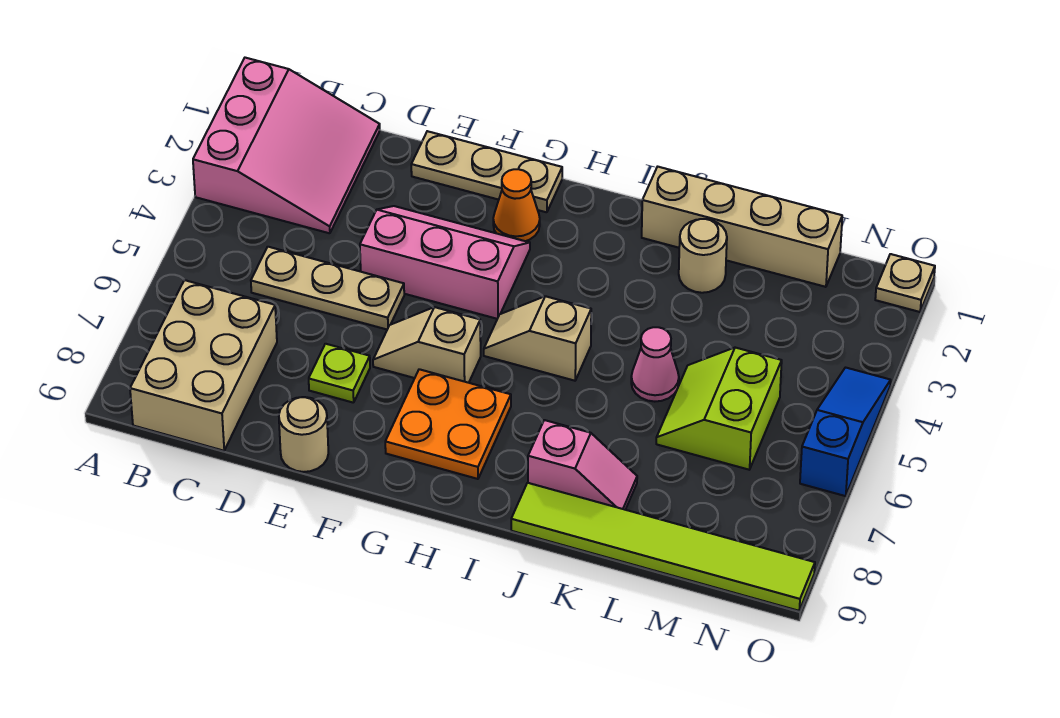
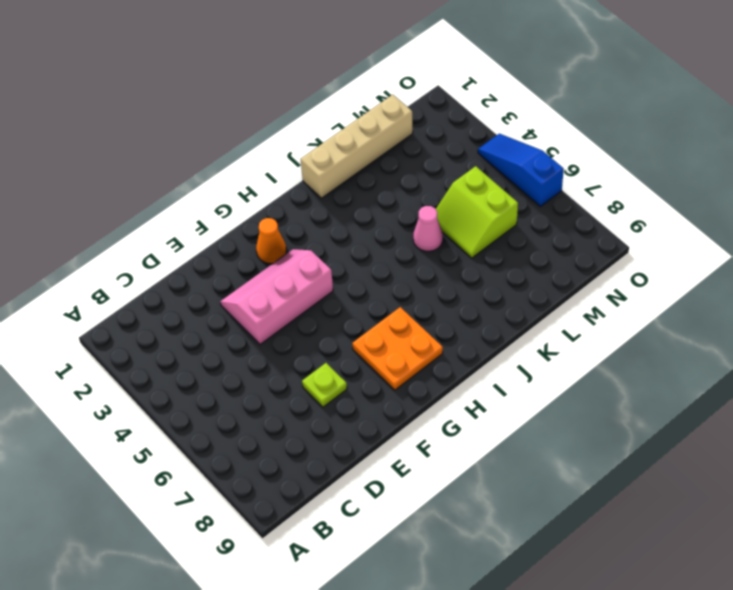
none -> pink 3x3 slope [193,58,380,233]
none -> tan 2x3 brick [130,280,277,451]
none -> tan 1x3 plate [251,247,404,329]

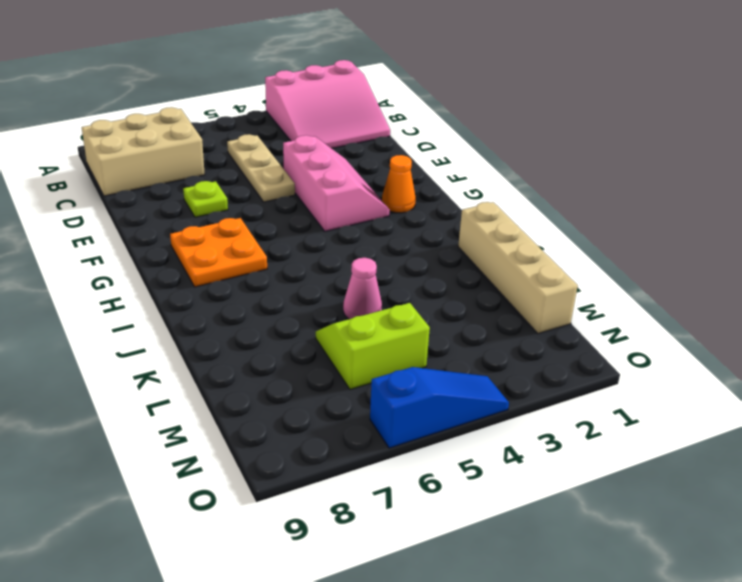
none -> tan 1x3 plate [411,131,562,212]
none -> tan 1x1 round brick [279,397,328,472]
none -> tan 1x2 slope [373,307,481,383]

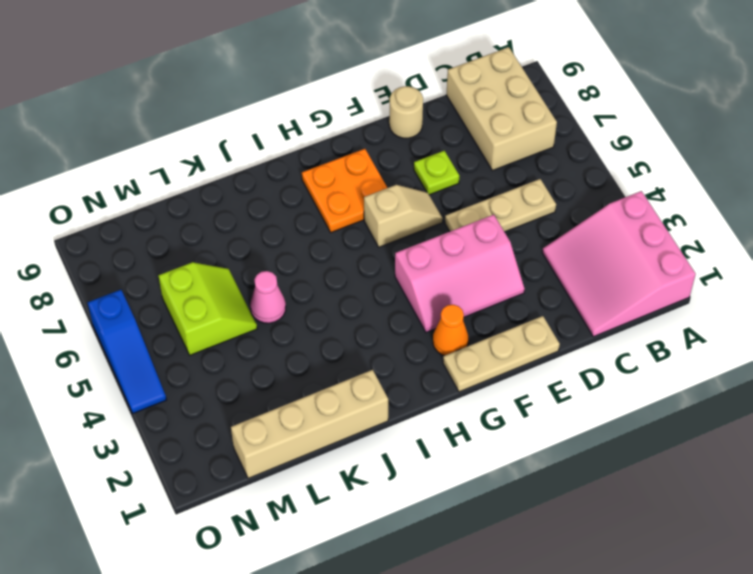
none -> tan 1x2 slope [484,296,591,381]
none -> pink 1x2 slope [528,420,637,510]
none -> lime 1x6 tile [511,483,815,611]

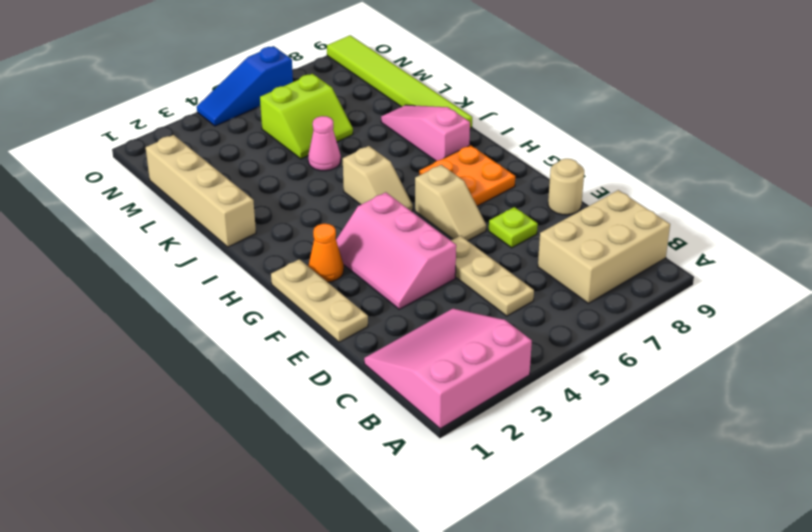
pink 1x3 slope [381,105,470,161] -> pink 1x2 slope [528,420,637,510]
none -> tan 1x1 round brick [679,219,727,293]
none -> tan 1x1 plate [875,254,935,312]

